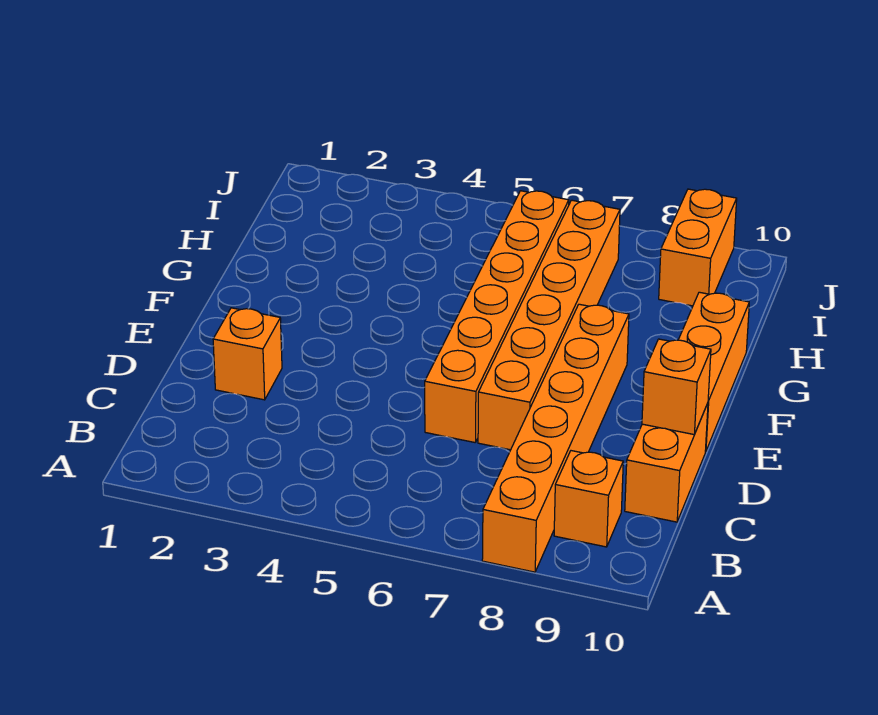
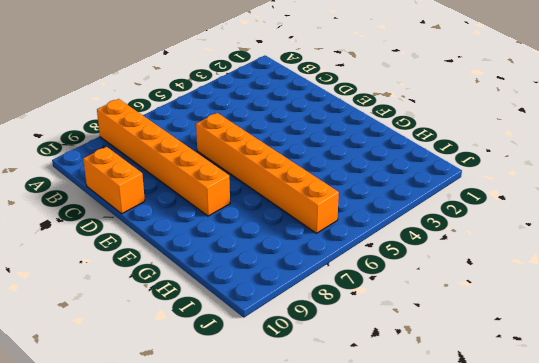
none -> orange 1x1 brick [554,451,623,547]
none -> orange 1x1 brick [213,308,282,400]

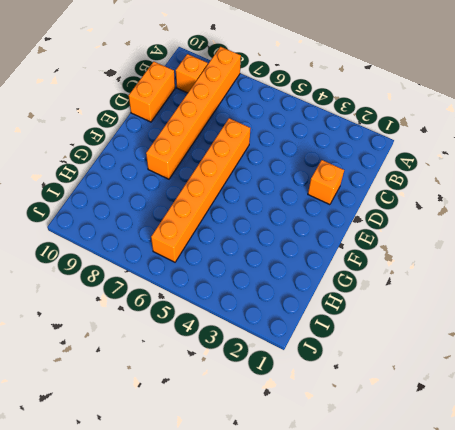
none -> orange 1x6 brick [478,200,620,450]
none -> orange 1x3 brick [679,292,749,452]

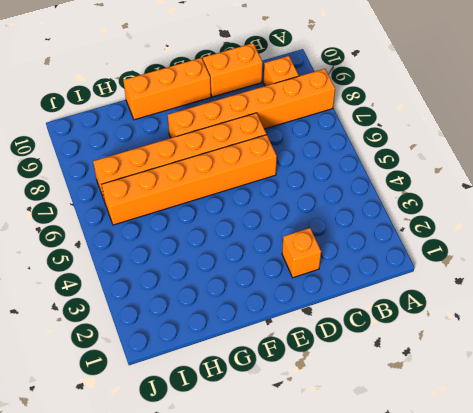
none -> orange 1x2 brick [659,189,737,306]
none -> orange 1x1 brick [642,339,711,434]

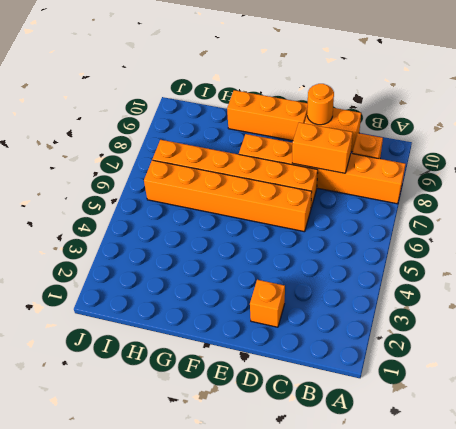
orange 1x2 brick [292,122,353,173] -> orange 1x2 brick moved to [659,189,737,306]
orange 1x1 round brick [307,84,334,125] -> orange 1x1 brick [642,339,711,434]

